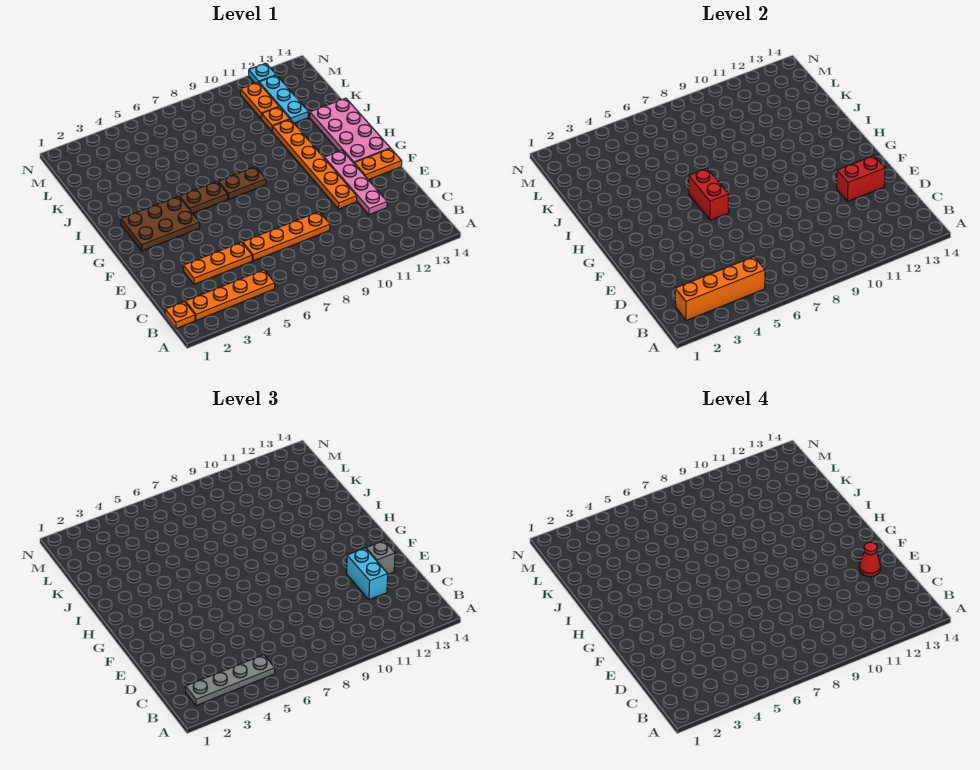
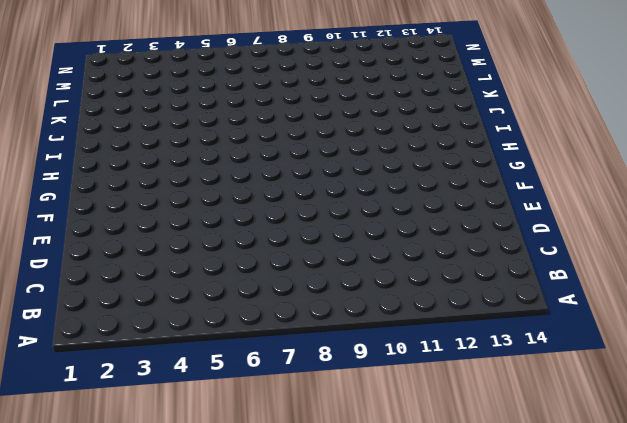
none -> orange 1x1 plate [165,302,195,329]
none -> orange 1x4 plate [185,270,275,321]
none -> orange 1x3 plate [183,242,252,284]

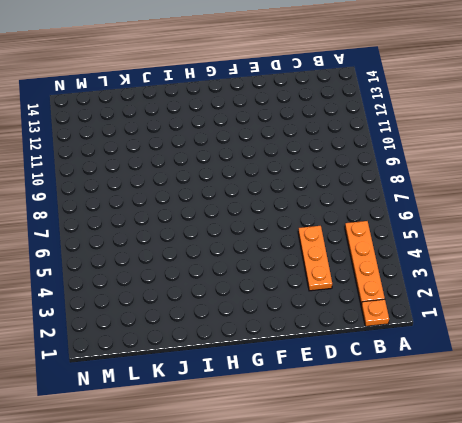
none -> orange 1x4 plate [243,212,330,261]
none -> pink 1x4 plate [324,150,387,215]
none -> orange 1x6 plate [273,119,357,209]

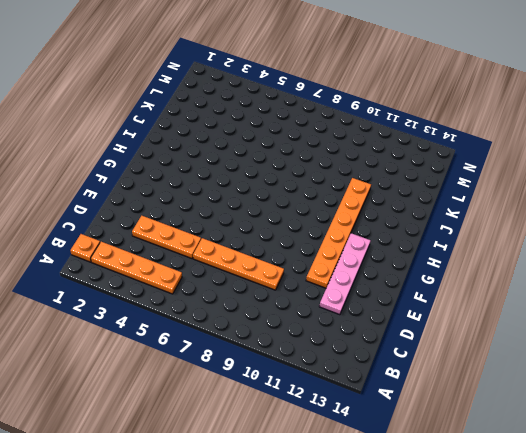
none -> orange 1x2 plate [354,148,402,180]
none -> brown 2x3 plate [121,196,200,251]
none -> pink 2x4 plate [310,98,390,163]

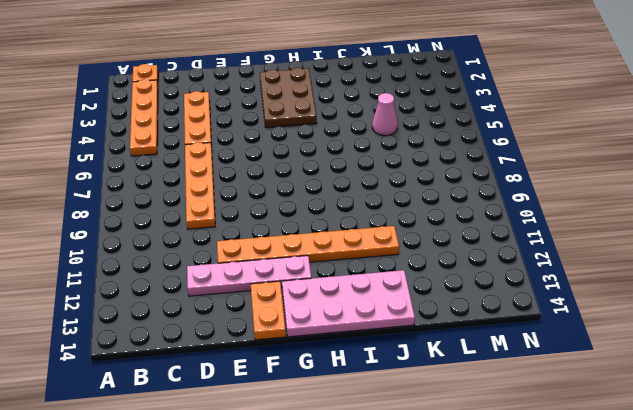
pink 1x1 cone [372,93,398,136] -> none
none -> brown 1x2 plate [180,182,228,213]
none -> brown 1x2 plate [218,167,266,199]
none -> orange 1x1 plate [262,107,290,132]

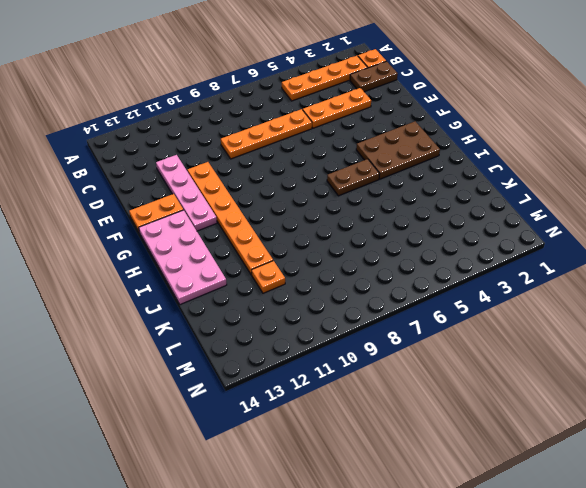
brown 1x2 plate [350,61,398,92] -> brown 1x2 plate moved to [218,167,266,199]
none -> cyan 1x3 plate [259,75,308,123]
none -> orange 1x2 plate [241,82,279,119]
none -> cyan 1x1 plate [249,63,276,83]

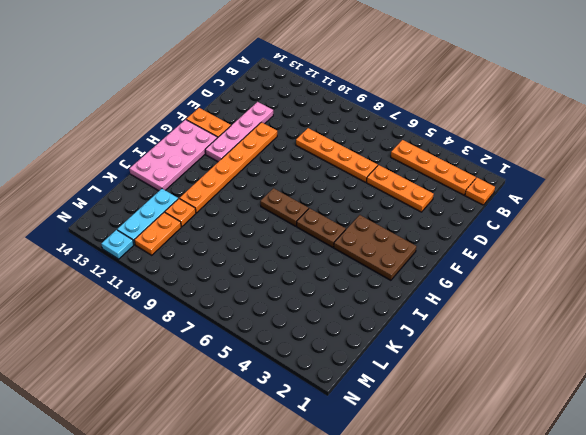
none -> orange 1x4 brick [675,257,765,321]
none -> red 1x2 brick [837,156,885,202]
none -> red 1x2 brick [689,169,729,220]

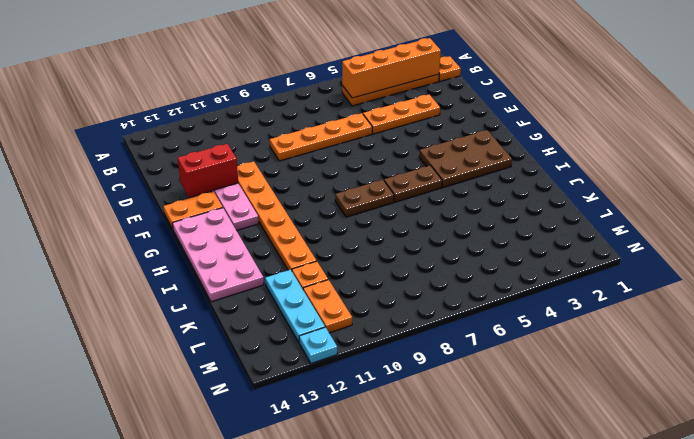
none -> red 1x2 brick [689,169,729,220]
none -> grey 1x4 plate [185,655,275,706]
none -> cyan 1x2 brick [347,548,388,600]

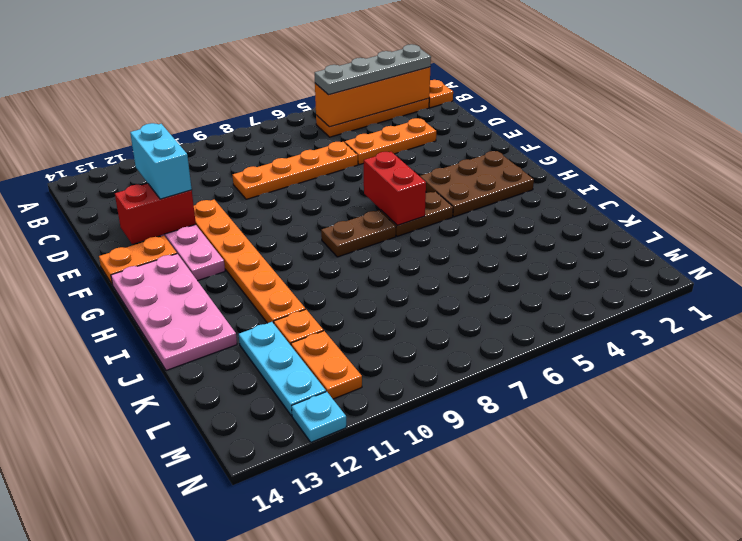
none -> grey 1x1 brick [366,541,395,574]
none -> red 1x1 cone [859,542,880,577]

